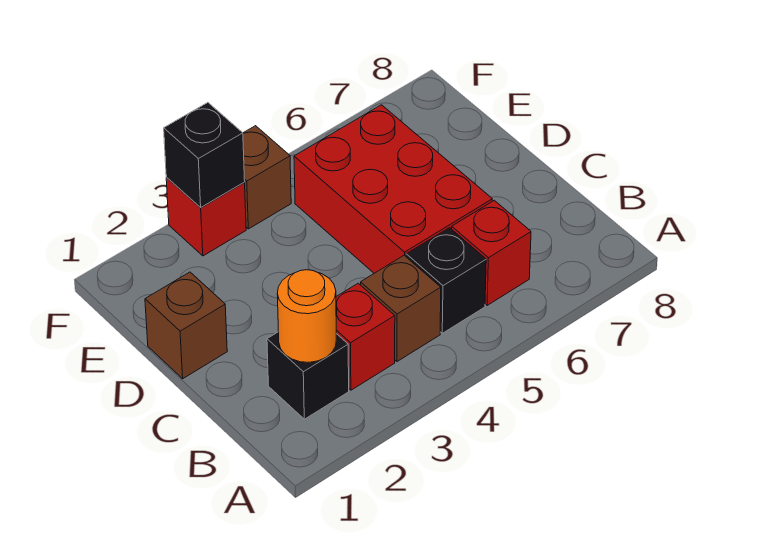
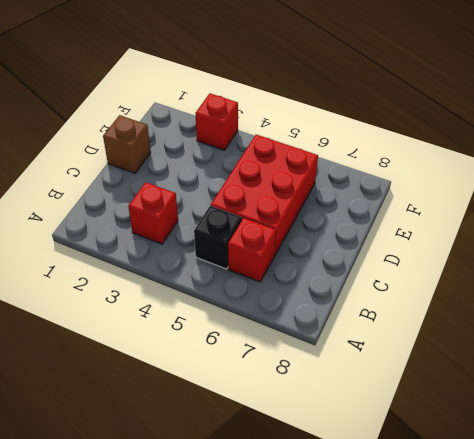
none -> black 1x1 brick [267,332,349,419]
none -> brown 1x1 brick [361,255,441,361]

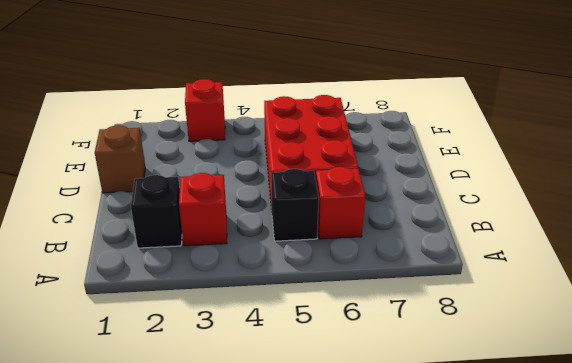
none -> brown 1x1 brick [361,255,441,361]
none -> brown 1x1 brick [243,126,291,229]

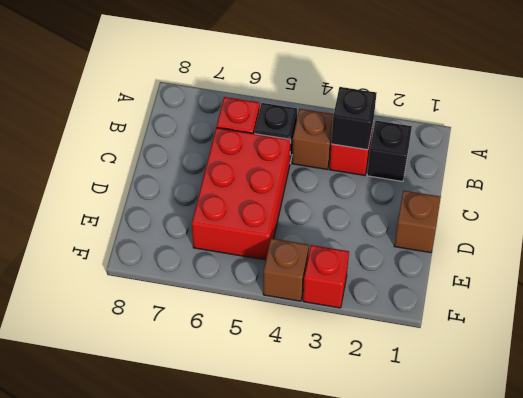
black 1x1 brick [331,87,377,150] -> black 1x1 brick moved to [164,103,245,208]
none -> orange 1x1 round brick [277,270,336,362]

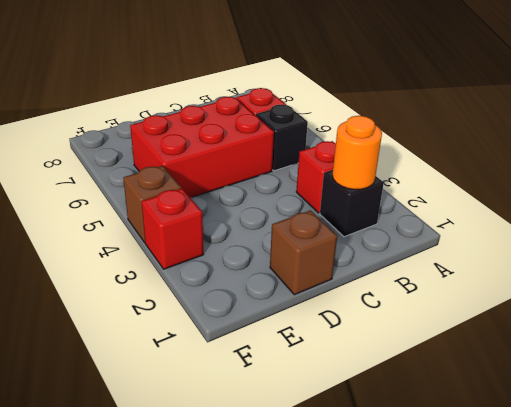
none -> brown 1x1 brick [361,255,441,361]
none -> black 1x1 brick [164,103,245,208]

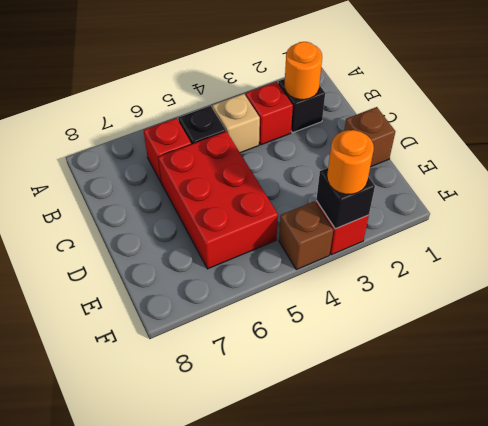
tan 1x1 brick [212,94,260,153] -> brown 1x1 brick [361,255,441,361]
orange 1x1 round brick [327,130,374,194] -> none

